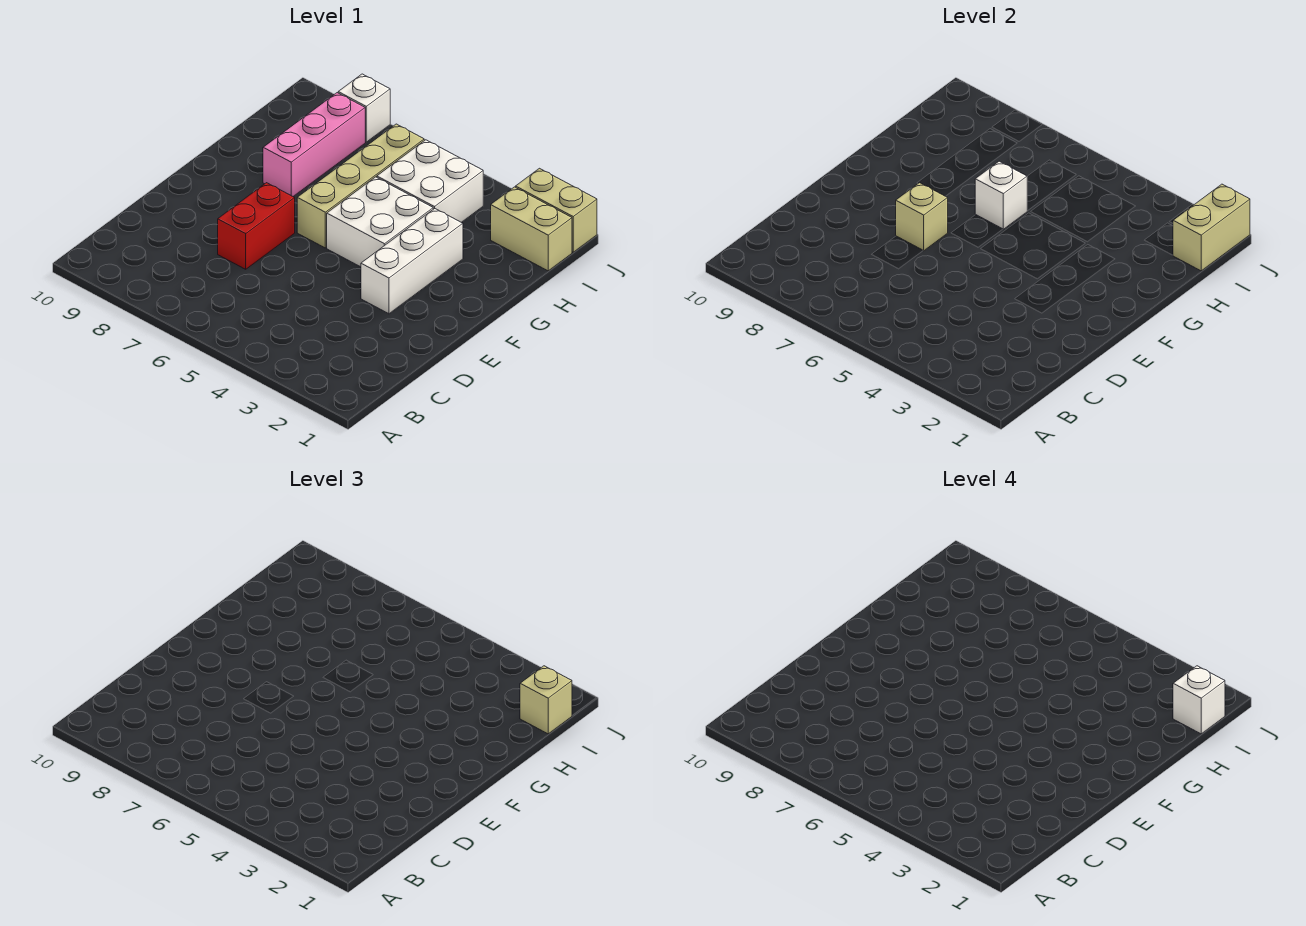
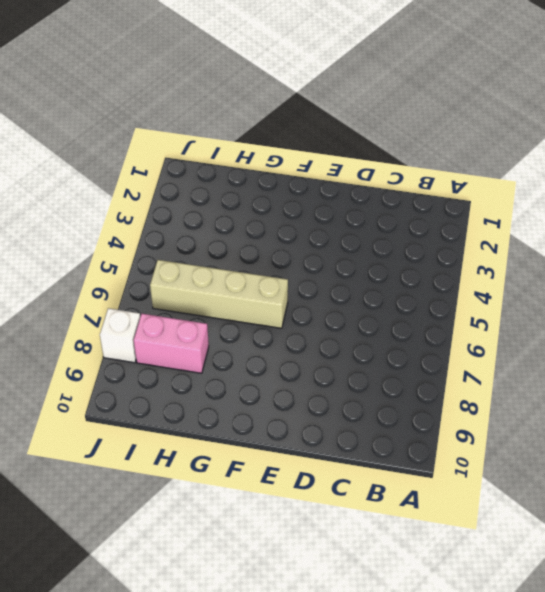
pink 1x2 brick [134,314,209,373] -> pink 1x3 brick [263,93,365,196]
none -> red 1x2 brick [218,183,295,269]
none -> white 1x3 brick [361,209,463,314]
none -> white 2x2 brick [327,177,433,267]

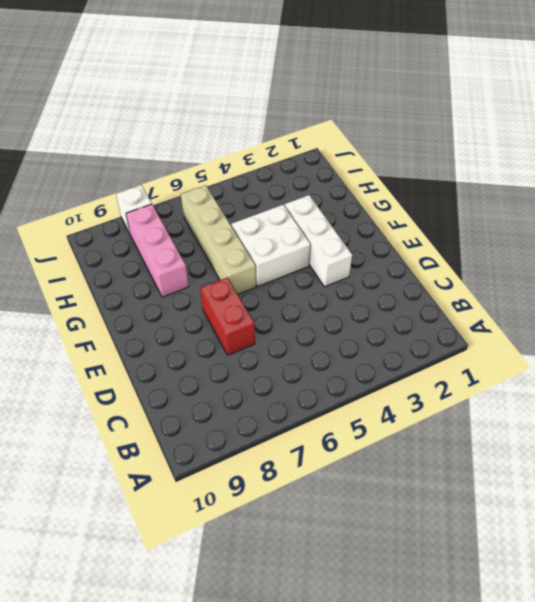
none -> white 2x2 brick [377,140,483,222]
none -> tan 1x2 brick [491,187,572,271]
none -> tan 1x2 brick [516,168,597,252]

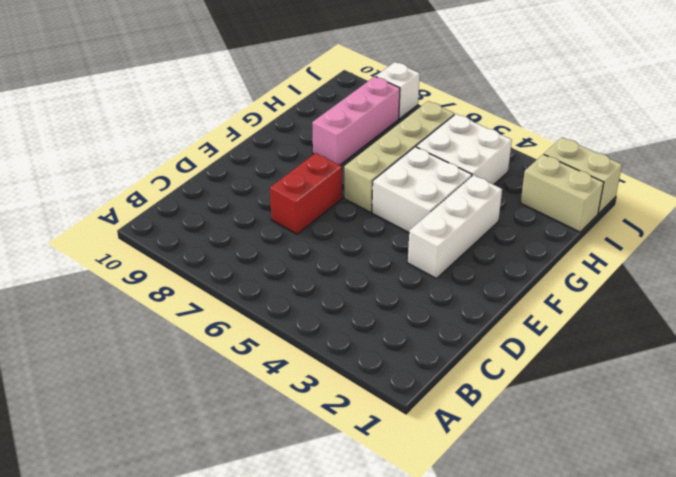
none -> tan 1x1 brick [896,183,948,251]
none -> white 1x1 brick [975,161,1027,229]
none -> tan 1x2 brick [1173,184,1250,271]

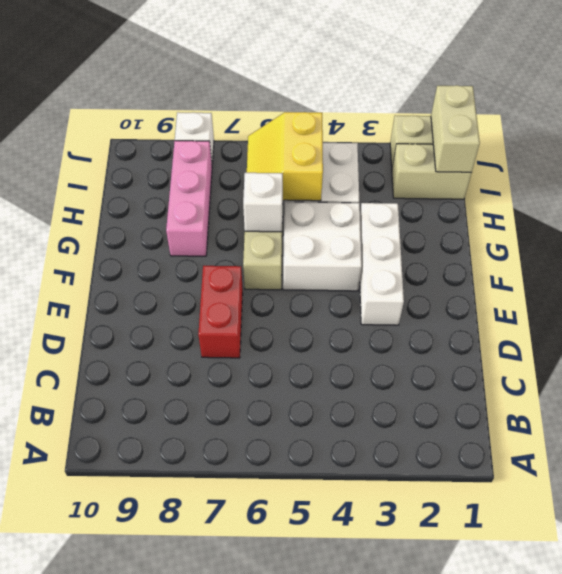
yellow 2x2 slope [247,112,323,201] -> none
none -> tan 1x1 brick [896,183,948,251]
none -> tan 1x1 brick [520,666,572,734]
none -> white 1x1 brick [1173,666,1225,734]

